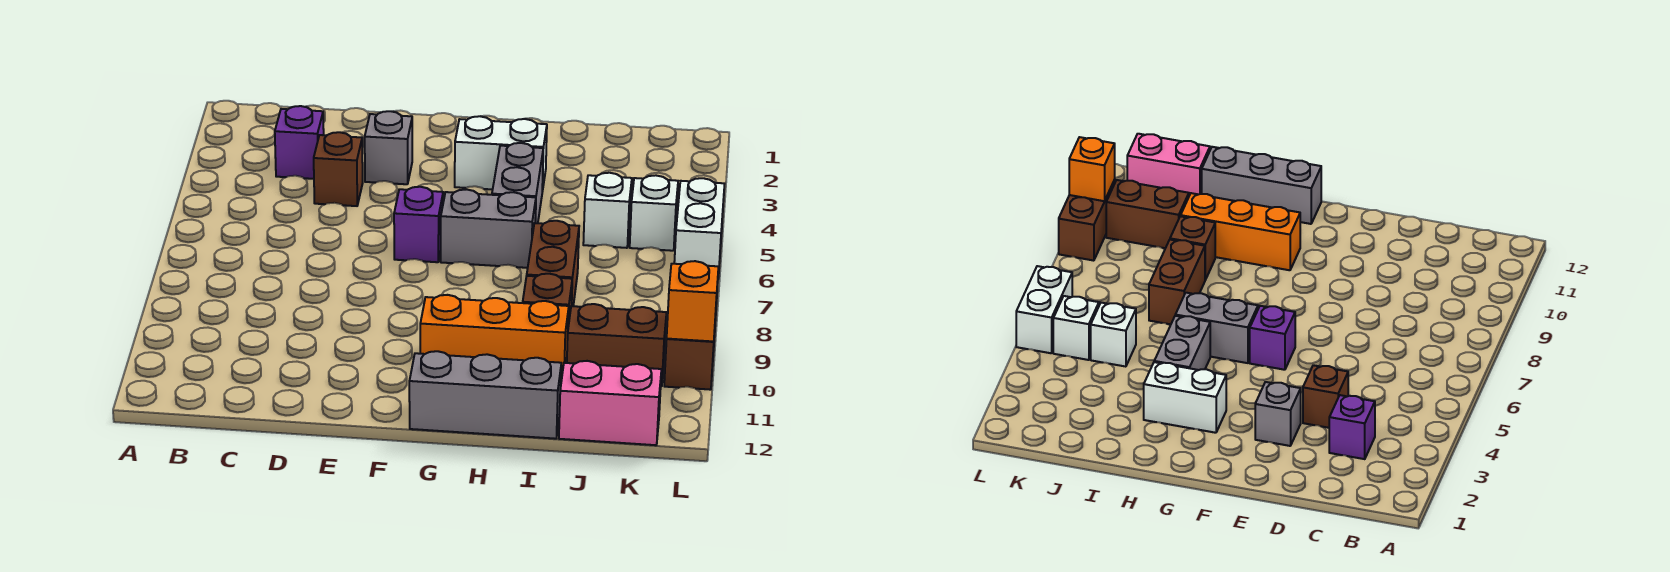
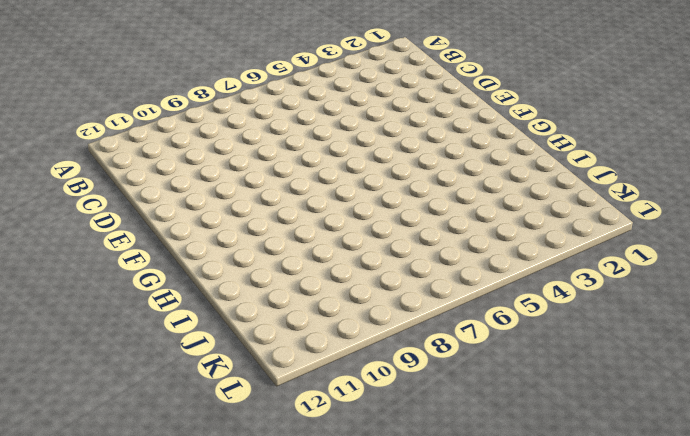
none -> purple 1x1 brick [275,106,324,179]
none -> brown 1x1 brick [314,132,363,206]
none -> grey 1x1 brick [365,111,412,184]

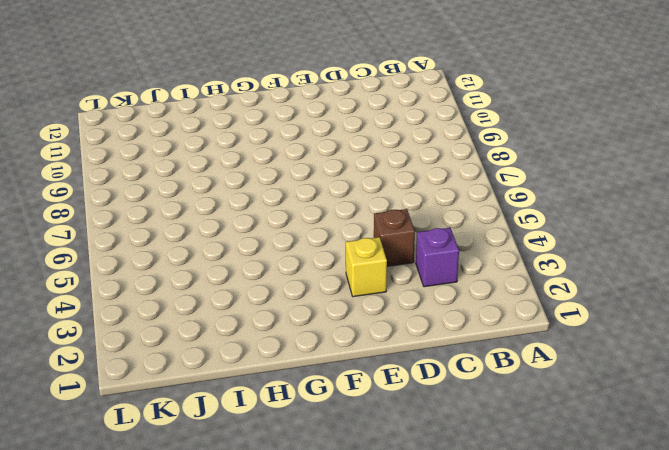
yellow 1x1 brick [346,237,387,297] -> grey 1x1 brick [365,111,412,184]
none -> purple 1x1 brick [394,187,443,262]
none -> white 1x2 brick [455,116,547,192]
none -> grey 1x2 brick [441,189,536,268]

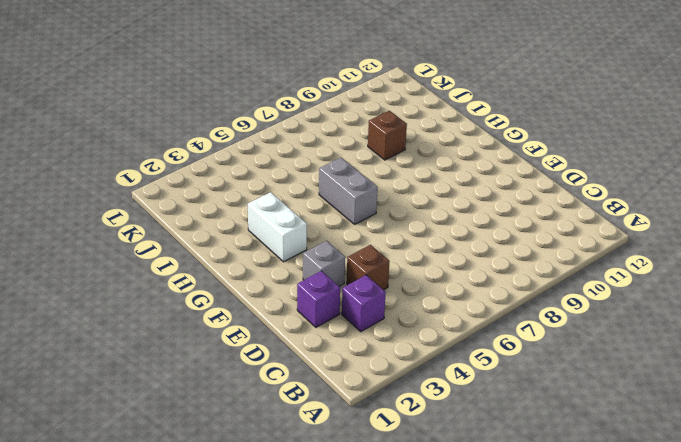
purple 1x1 brick [297,271,340,327] -> purple 1x1 brick moved to [394,187,443,262]
none -> orange 1x3 brick [420,295,569,380]
none -> grey 1x3 brick [409,351,561,439]
none -> grey 1x2 brick [492,143,543,223]

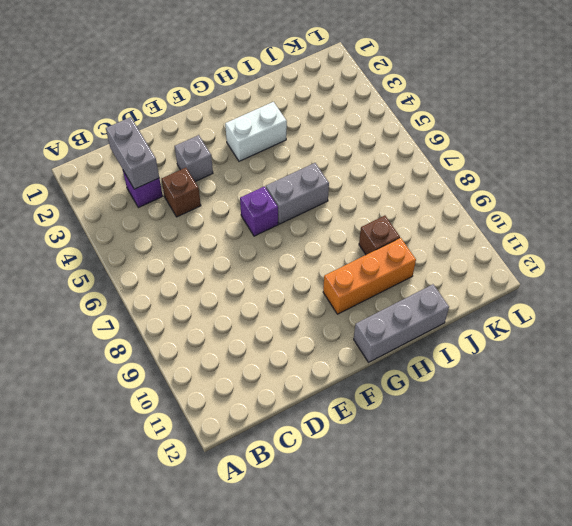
grey 1x2 brick [106,117,159,189] -> grey 1x2 brick moved to [492,143,543,223]
none -> brown 1x2 brick [527,221,579,306]
none -> white 1x1 brick [583,173,632,248]
none -> brown 1x2 brick [567,304,667,386]

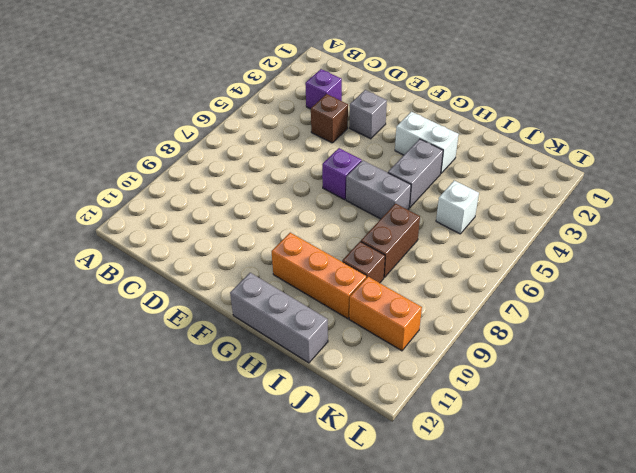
orange 1x2 brick [349,277,422,351] -> brown 1x2 brick [567,304,667,386]
none -> pink 1x2 brick [559,361,661,445]
none -> white 1x1 brick [630,175,678,251]
none -> white 1x2 brick [674,178,724,278]

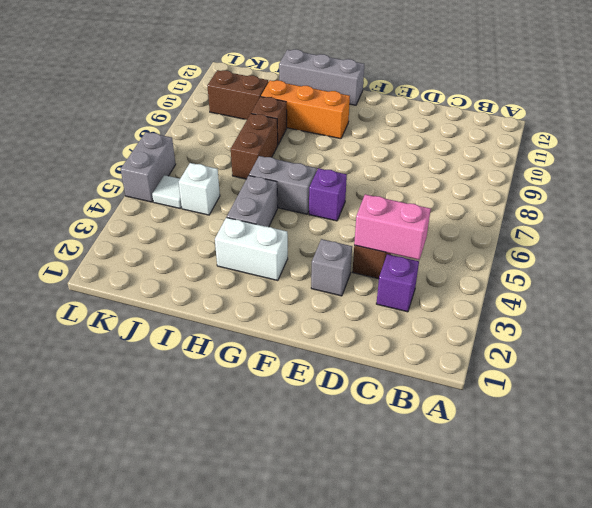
pink 1x2 brick [354,194,431,260] -> pink 1x2 brick moved to [559,361,661,445]
white 1x1 tile [152,175,182,208] -> white 1x1 brick [630,175,678,251]
grey 1x2 brick [121,132,176,202] -> white 1x2 brick [674,178,724,278]
none -> brown 1x2 brick [664,301,717,390]
none -> orange 1x1 brick [667,261,718,341]

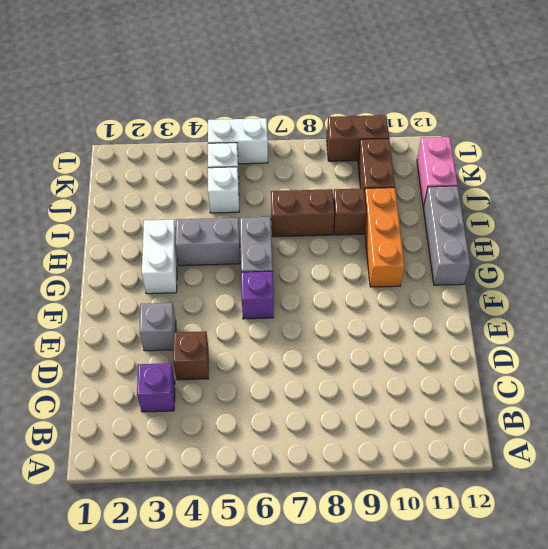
none -> orange 1x1 brick [667,261,718,341]

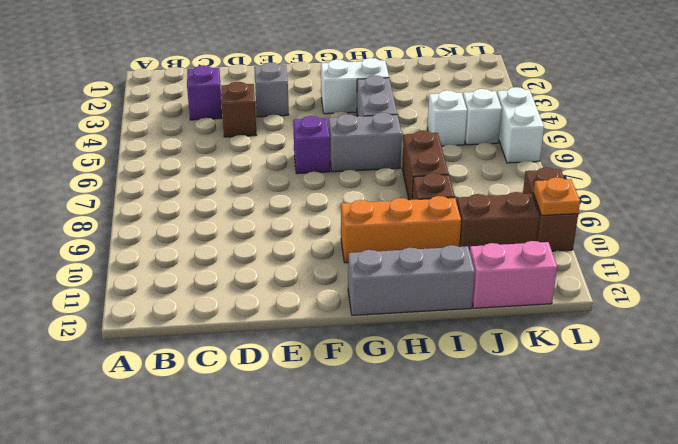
orange 1x1 plate [533,177,580,215] -> orange 1x1 brick [667,261,718,341]

